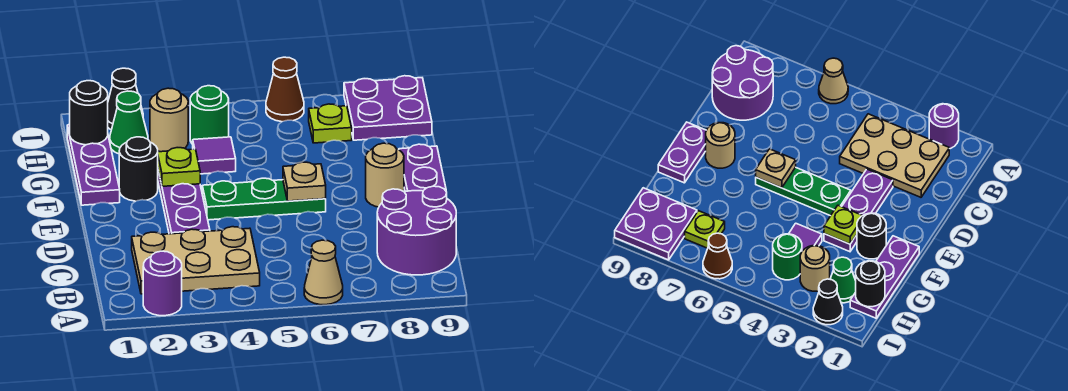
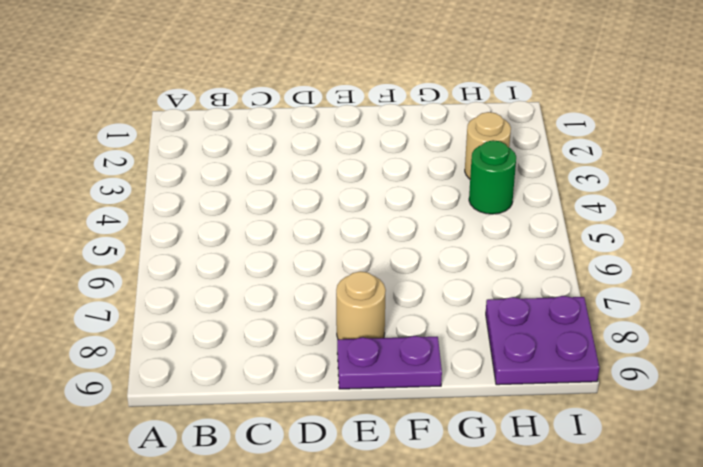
none -> purple 1x1 round brick [143,251,182,316]
none -> tan 1x1 cone [304,240,343,305]
none -> tan 2x3 plate [132,227,260,294]

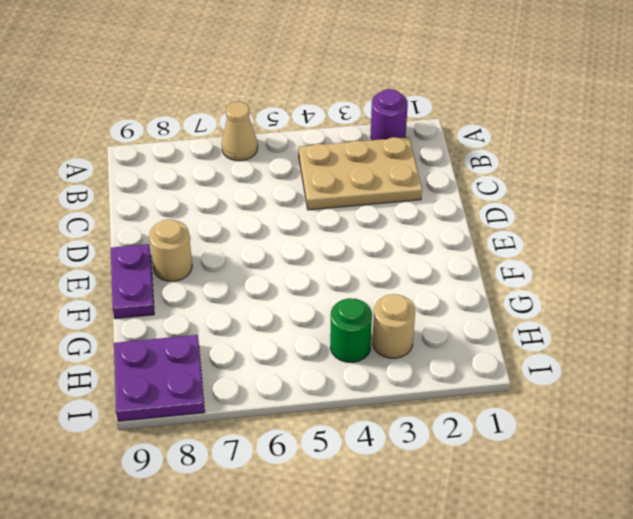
none -> purple 2x2 round brick [377,186,456,275]
none -> purple 1x3 plate [158,171,210,234]
none -> green 1x3 plate [202,178,326,220]

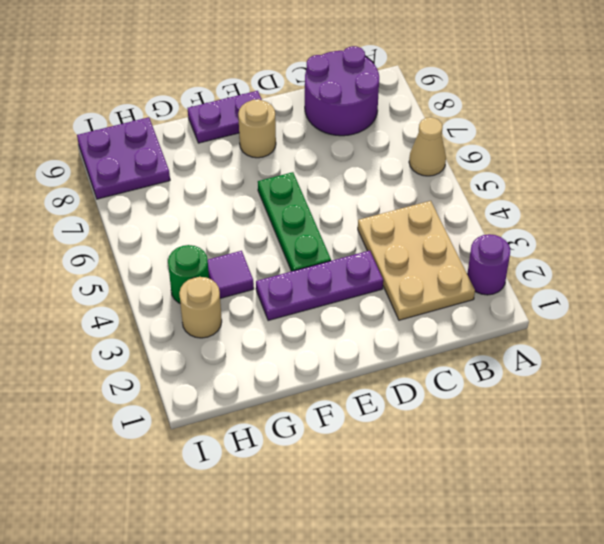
none -> purple 1x3 plate [67,125,120,205]
none -> black 1x1 round brick [119,137,158,201]
none -> green 1x1 cone [110,91,148,154]

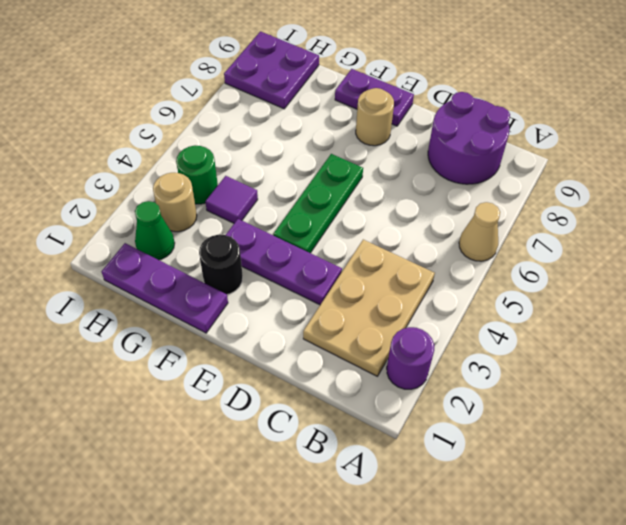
none -> lime 1x1 plate [309,104,352,143]
none -> black 1x1 cone [108,68,143,130]
none -> brown 1x1 cone [266,57,304,122]

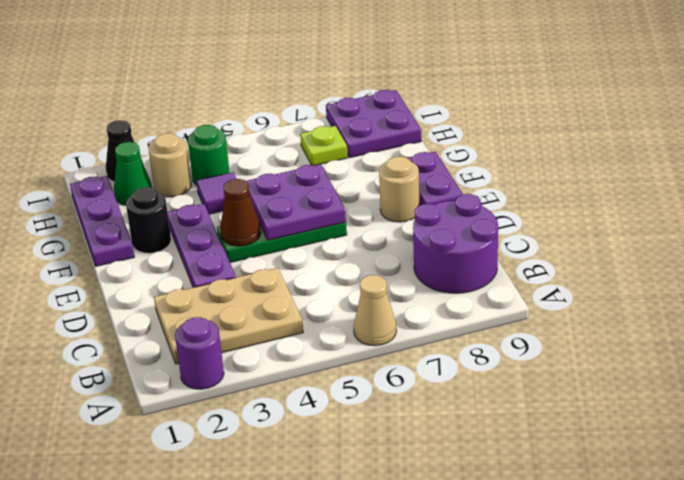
brown 1x1 cone [220,179,261,246] -> brown 1x1 cone moved to [266,57,304,122]
purple 2x2 plate [246,164,346,240] -> tan 1x1 plate [283,162,326,201]
none -> lime 1x1 plate [158,148,200,186]
none -> black 1x1 round brick [70,81,108,145]

